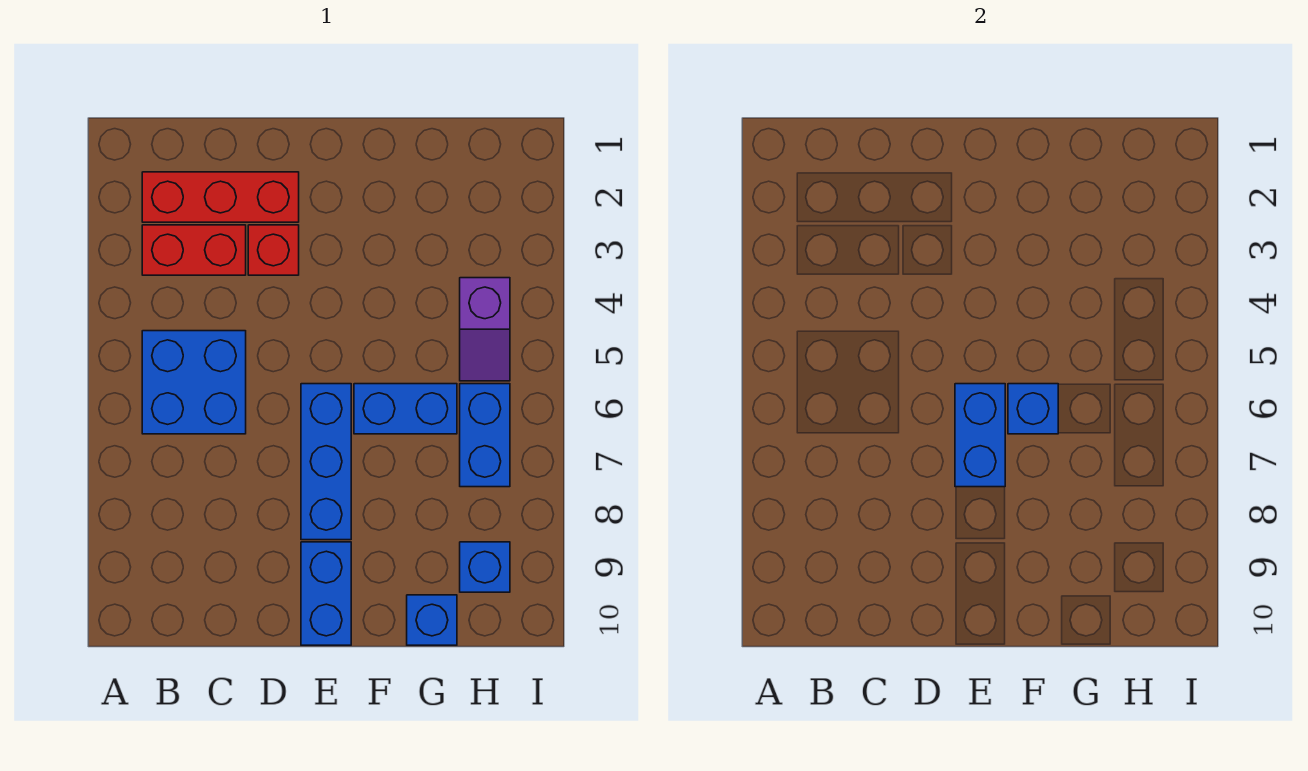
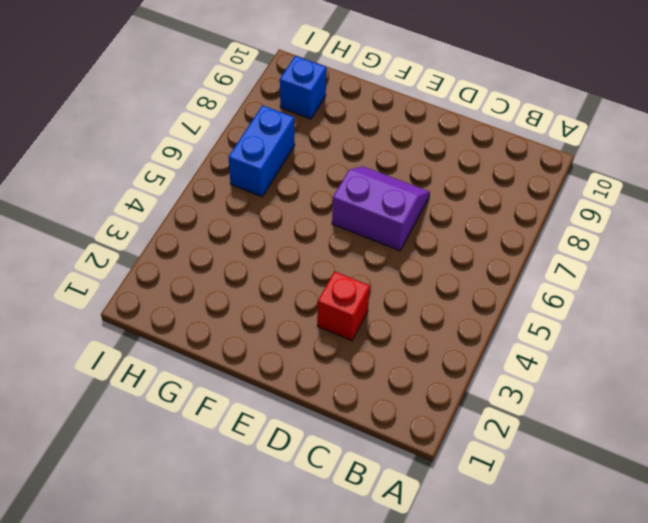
purple 2x2 slope [332,166,430,251] -> blue 1x3 brick [301,384,351,540]
none -> red 1x3 brick [142,172,299,222]
none -> red 1x2 brick [142,225,246,275]
none -> blue 2x2 brick [142,331,246,434]

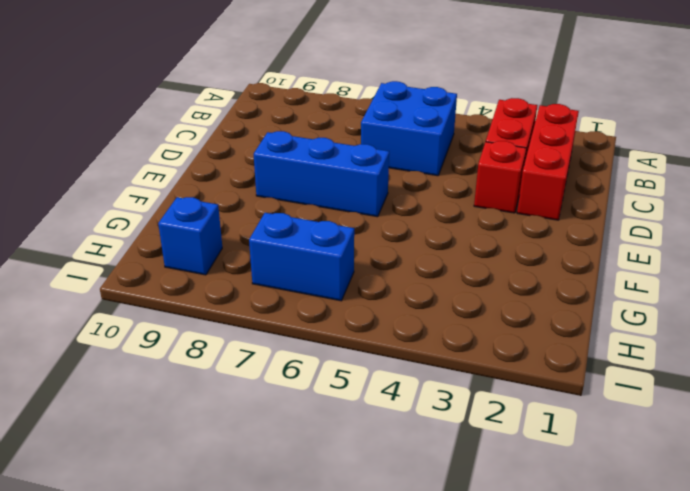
none -> blue 1x2 brick [301,542,351,645]
none -> blue 1x2 brick [354,384,457,434]
none -> blue 1x1 brick [407,595,457,645]

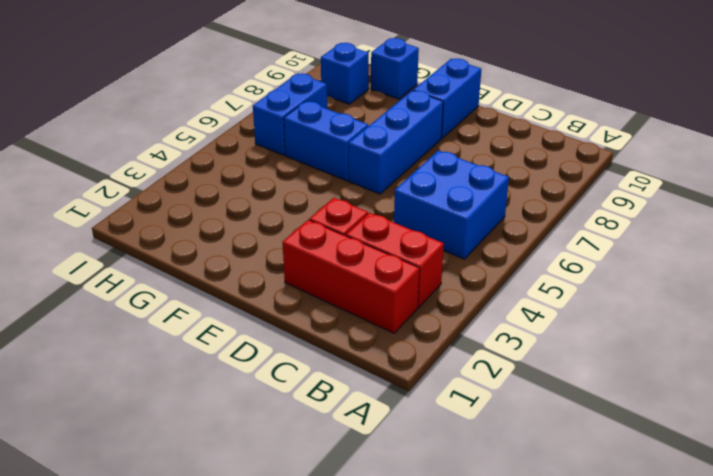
none -> purple 1x2 slope [460,278,510,381]
none -> blue 1x2 brick [955,384,1005,487]
none -> blue 1x1 brick [1008,384,1058,434]

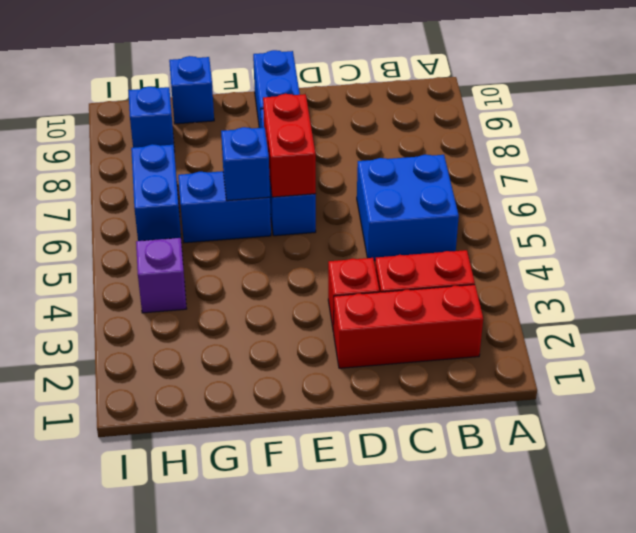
red 1x2 brick [263,94,316,197] -> blue 1x2 brick [955,384,1005,487]

